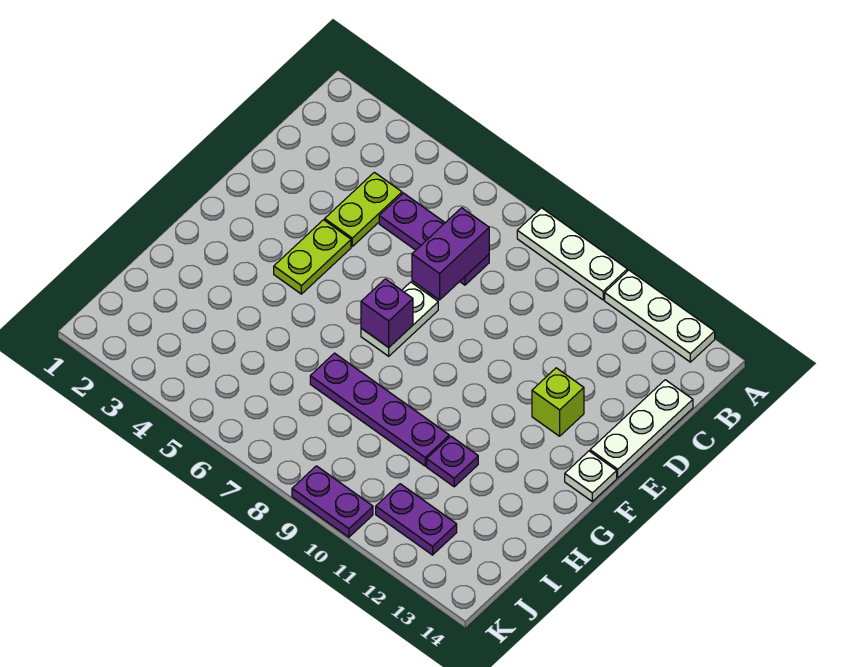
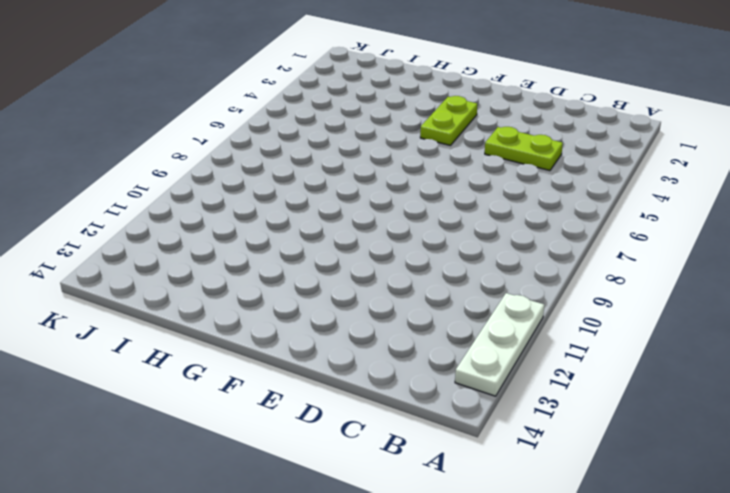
lime 1x2 plate [420,96,477,146] -> lime 1x2 plate turned to [274,220,351,294]
none -> white 1x3 plate [517,208,627,300]
none -> purple 1x3 plate [379,193,489,285]
none -> white 1x3 plate [590,380,693,478]

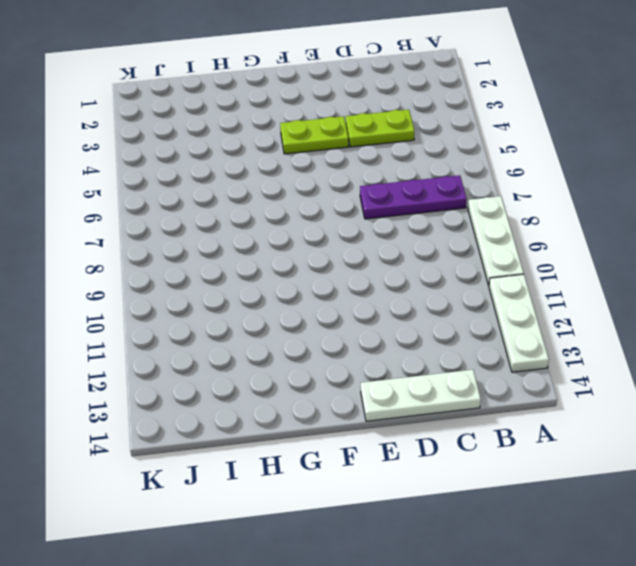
purple 1x3 plate [360,175,467,219] -> purple 1x3 plate turned to [379,193,489,285]
none -> white 1x2 plate [361,282,438,356]
none -> lime 1x1 brick [532,368,584,436]
none -> white 1x1 plate [565,451,617,501]

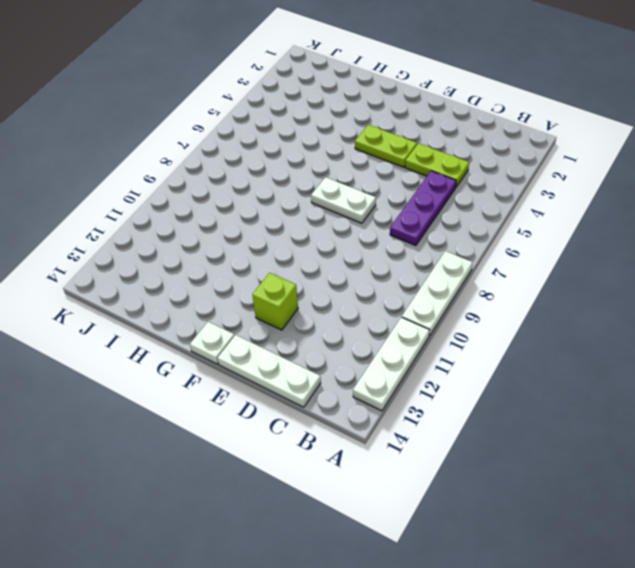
none -> purple 1x4 plate [310,353,449,466]
none -> purple 1x1 plate [427,436,478,487]
none -> purple 1x2 plate [376,484,457,555]

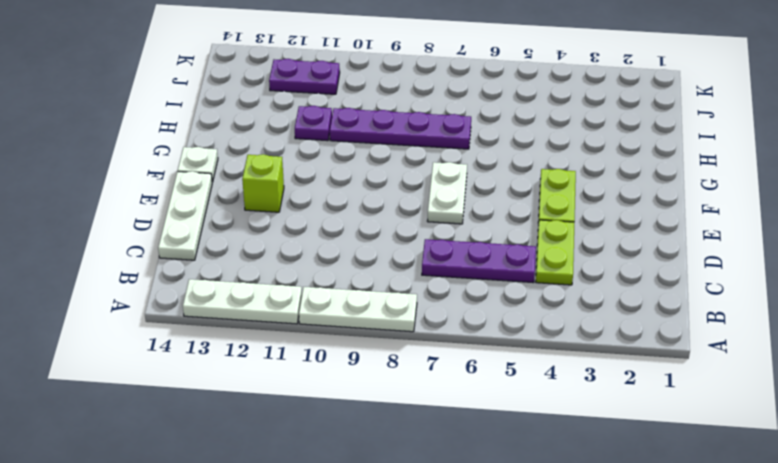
none -> purple 1x2 plate [292,466,373,537]
none -> purple 1x2 brick [412,208,489,300]
none -> purple 1x1 brick [361,279,413,347]

